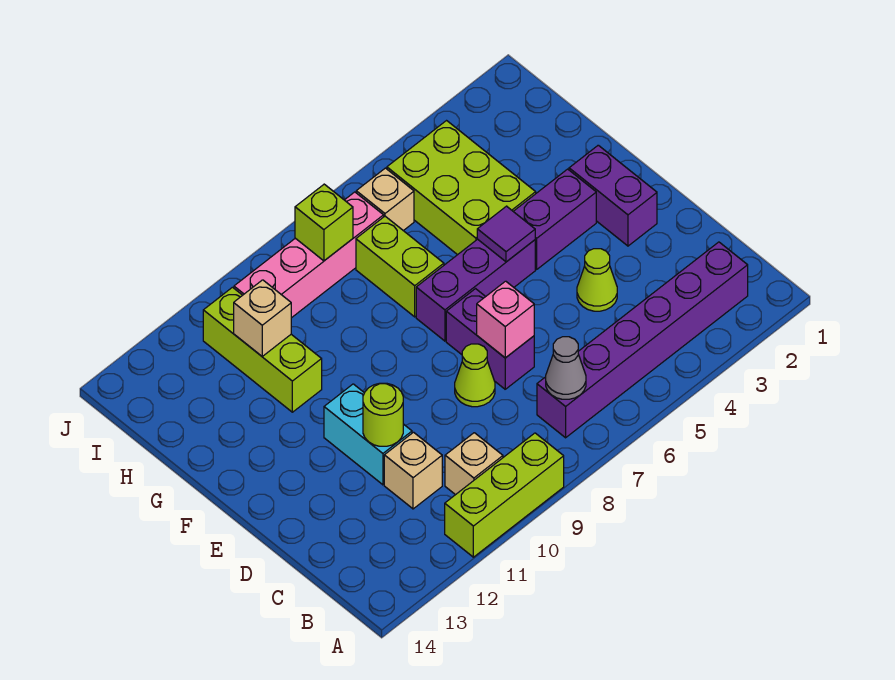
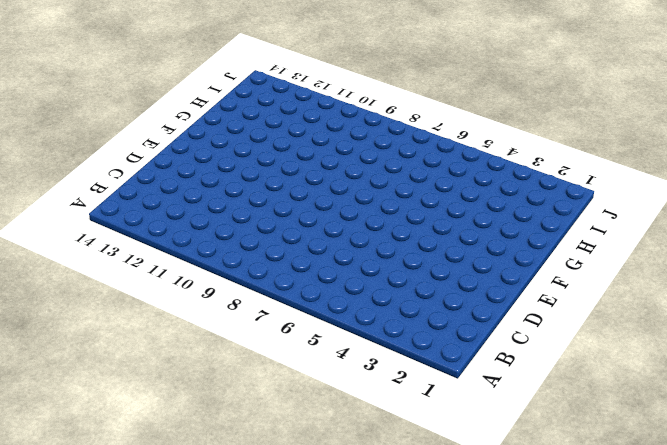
none -> lime 1x3 brick [445,433,564,557]
none -> purple 1x6 brick [537,242,748,438]
none -> tan 1x1 brick [445,433,503,495]

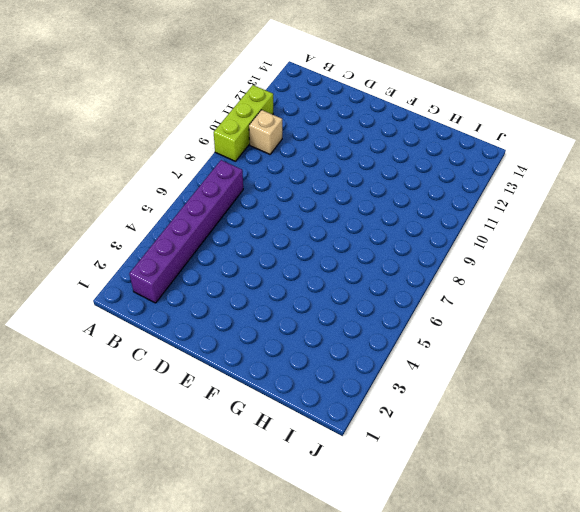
none -> tan 1x1 brick [384,432,442,509]
none -> lime 1x1 cone [577,249,617,311]
none -> purple 1x2 brick [446,289,534,389]

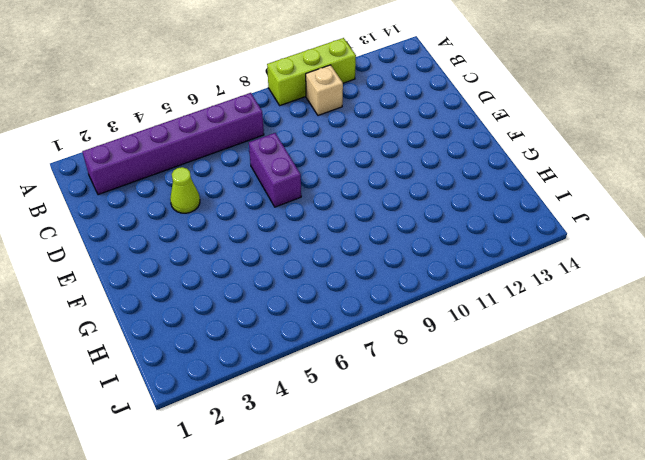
none -> tan 1x1 brick [384,432,442,509]
none -> lime 1x1 cone [455,344,495,407]
none -> cyan 1x2 brick [324,384,412,485]

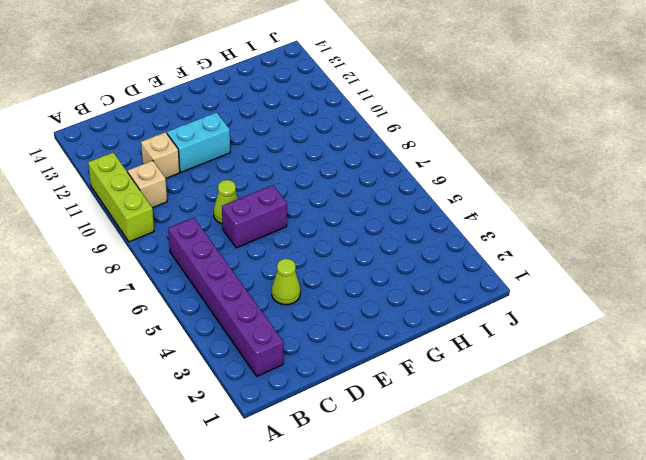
none -> purple 1x2 brick [569,145,657,246]
none -> purple 1x2 brick [513,169,596,269]
none -> purple 1x3 brick [416,239,535,341]

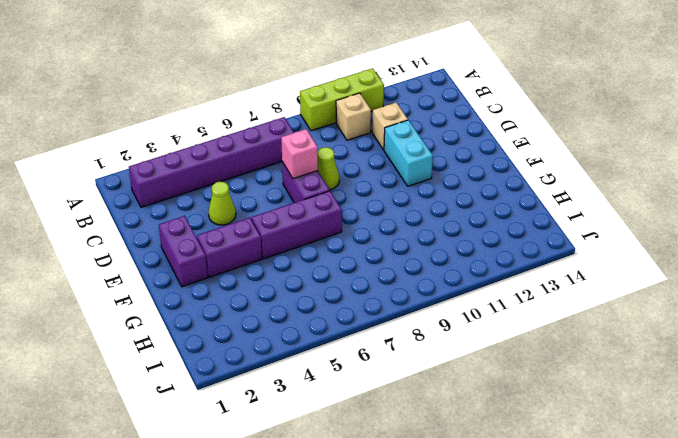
none -> lime 2x3 brick [387,121,536,255]
none -> lime 1x2 brick [356,216,444,317]
none -> lime 1x3 brick [203,287,322,412]

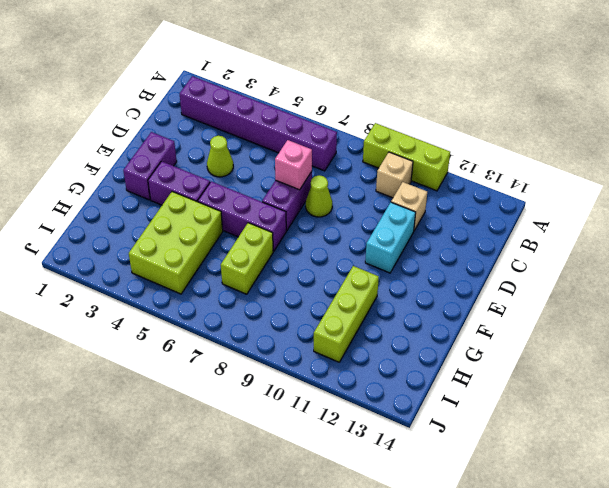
none -> tan 1x1 brick [356,168,414,231]
none -> pink 1x4 brick [234,192,384,318]
none -> grey 1x1 cone [546,337,586,399]

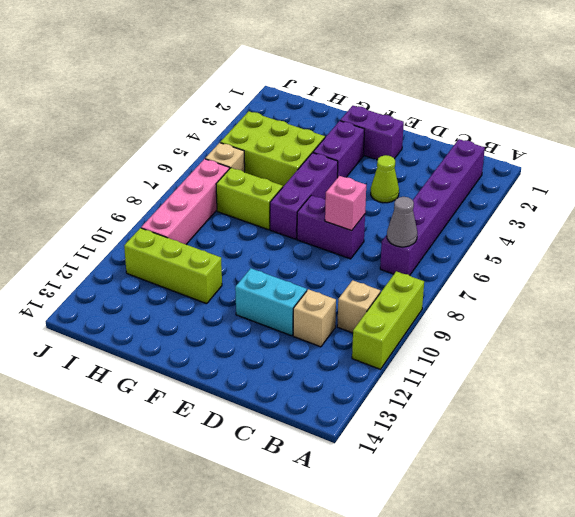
none -> lime 1x1 cone [455,344,495,407]
none -> lime 1x1 round brick [363,383,403,446]
none -> purple 1x1 tile [477,206,535,262]

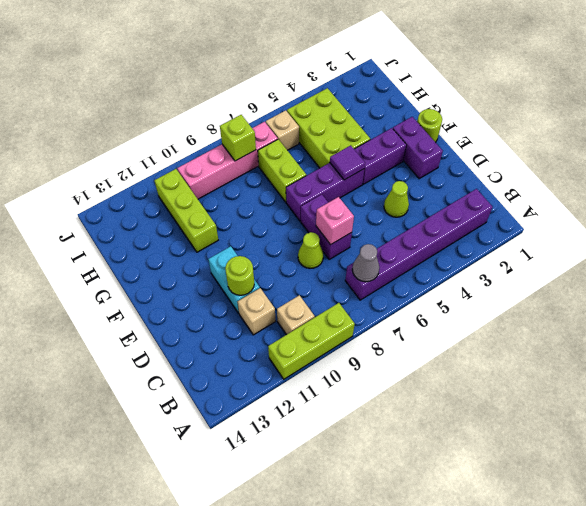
lime 1x1 round brick [417,109,442,142] -> none
none -> tan 1x1 brick [234,280,291,356]

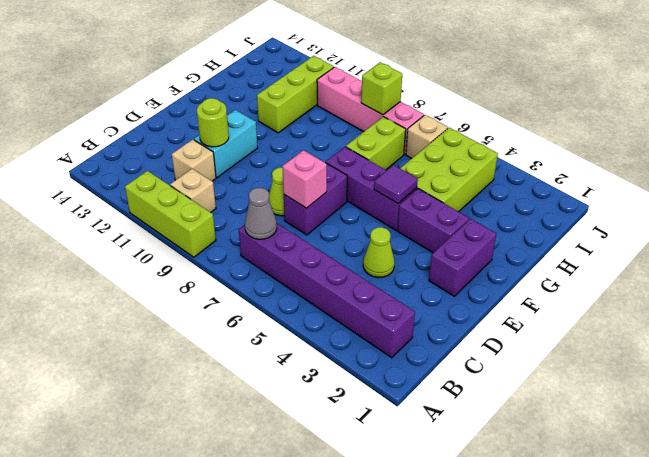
none -> tan 1x1 brick [234,280,291,356]

